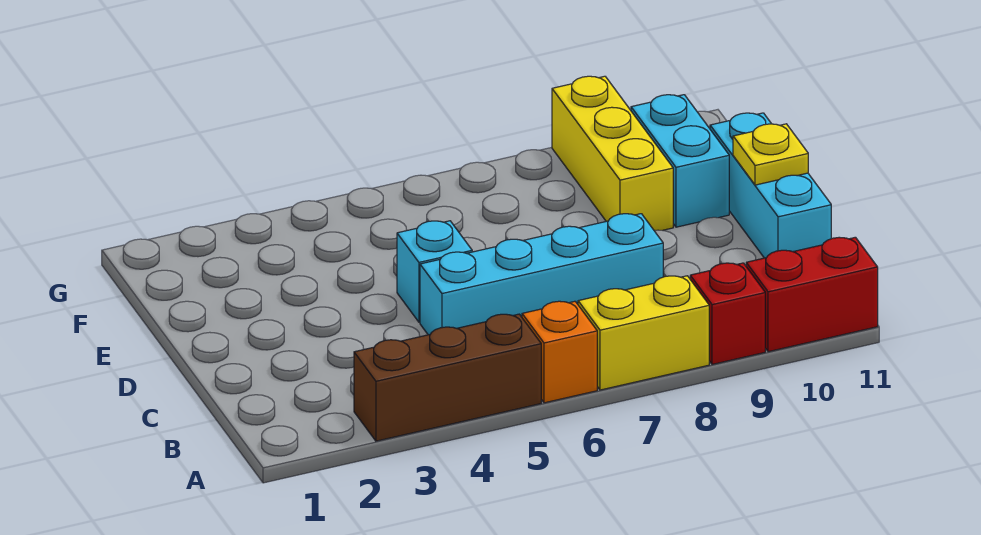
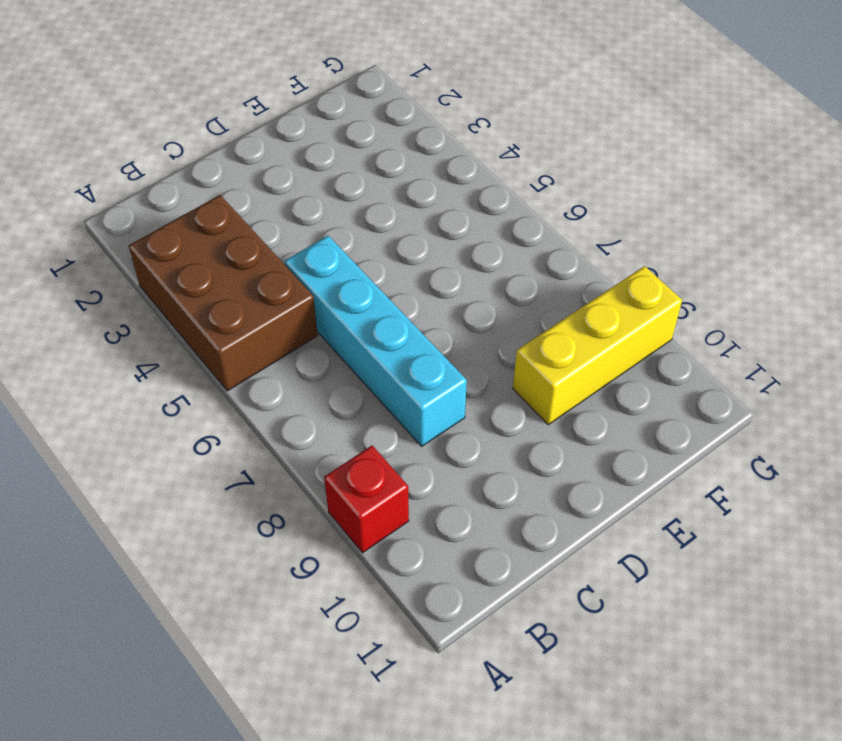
brown 2x3 brick [129,195,318,391] -> brown 1x3 brick [354,314,541,441]
none -> orange 1x1 brick [522,301,597,403]
none -> yellow 1x2 brick [578,276,709,390]

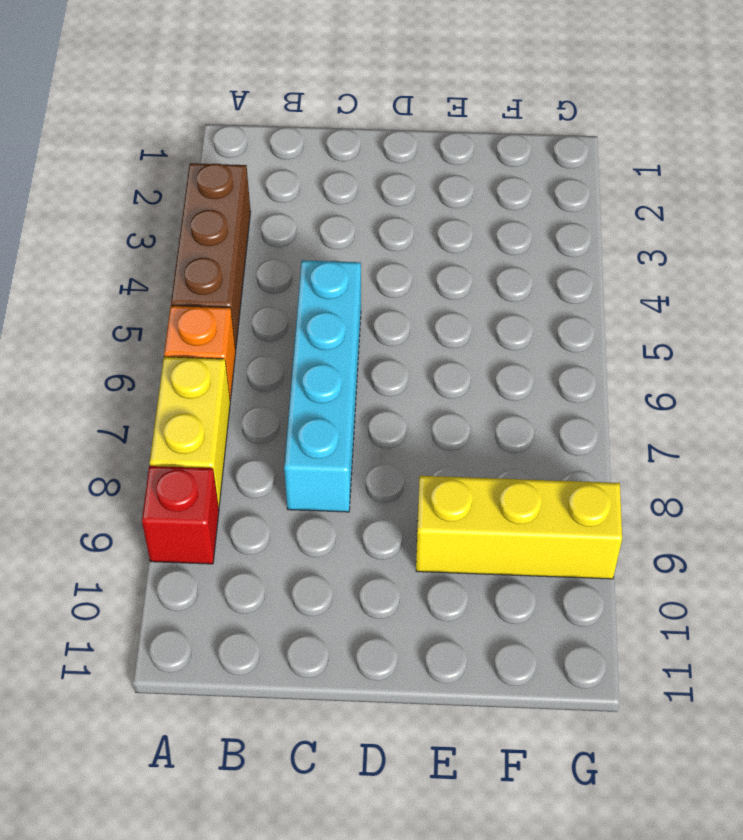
none -> red 1x2 brick [746,237,878,352]
none -> cyan 1x3 brick [710,113,831,258]

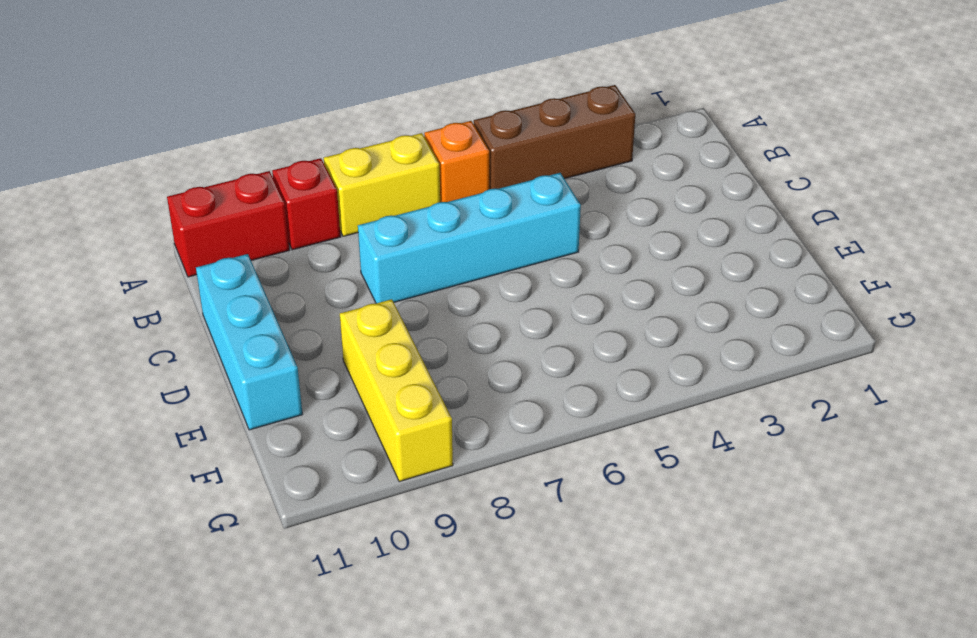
none -> cyan 1x1 brick [397,221,472,322]
none -> cyan 1x2 brick [631,95,729,227]

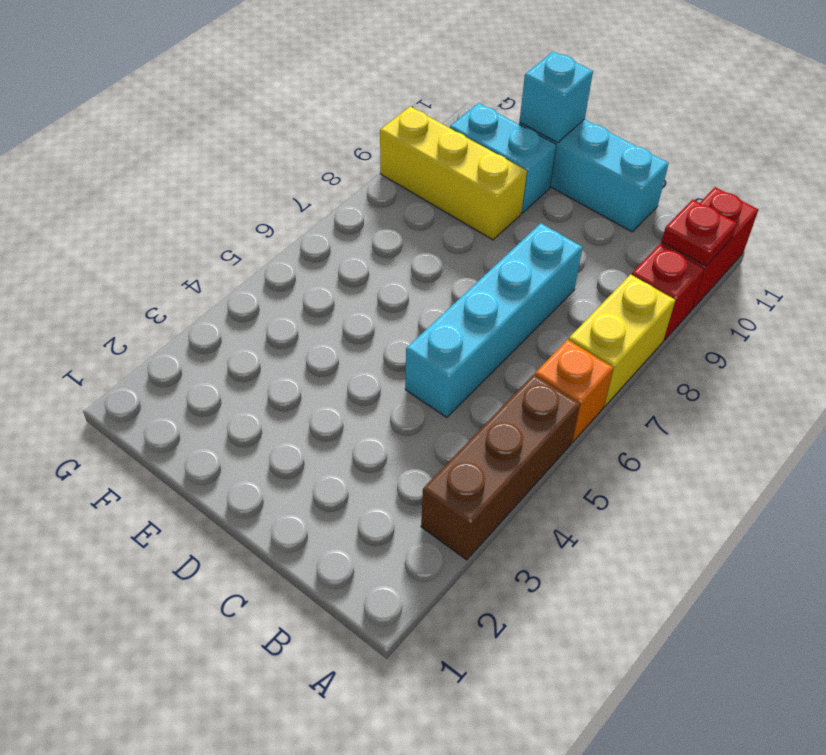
red 1x1 plate [662,199,737,266] -> none
cyan 1x1 brick [519,51,593,143] -> cyan 1x1 brick moved to [397,221,472,322]
none -> yellow 1x1 plate [733,124,808,185]

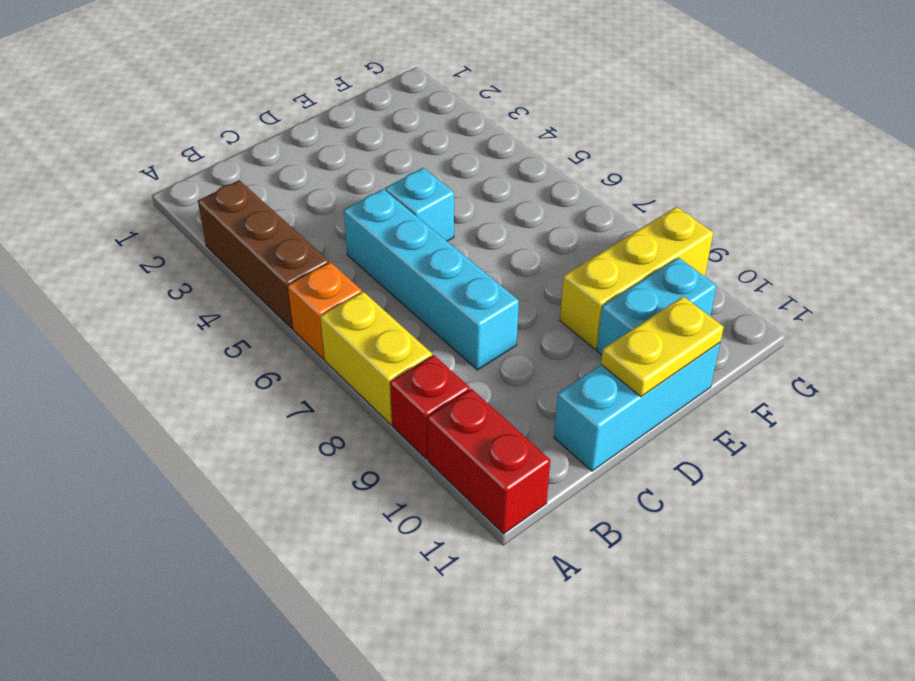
yellow 1x2 plate [601,296,724,397] -> yellow 1x1 plate [733,124,808,185]

